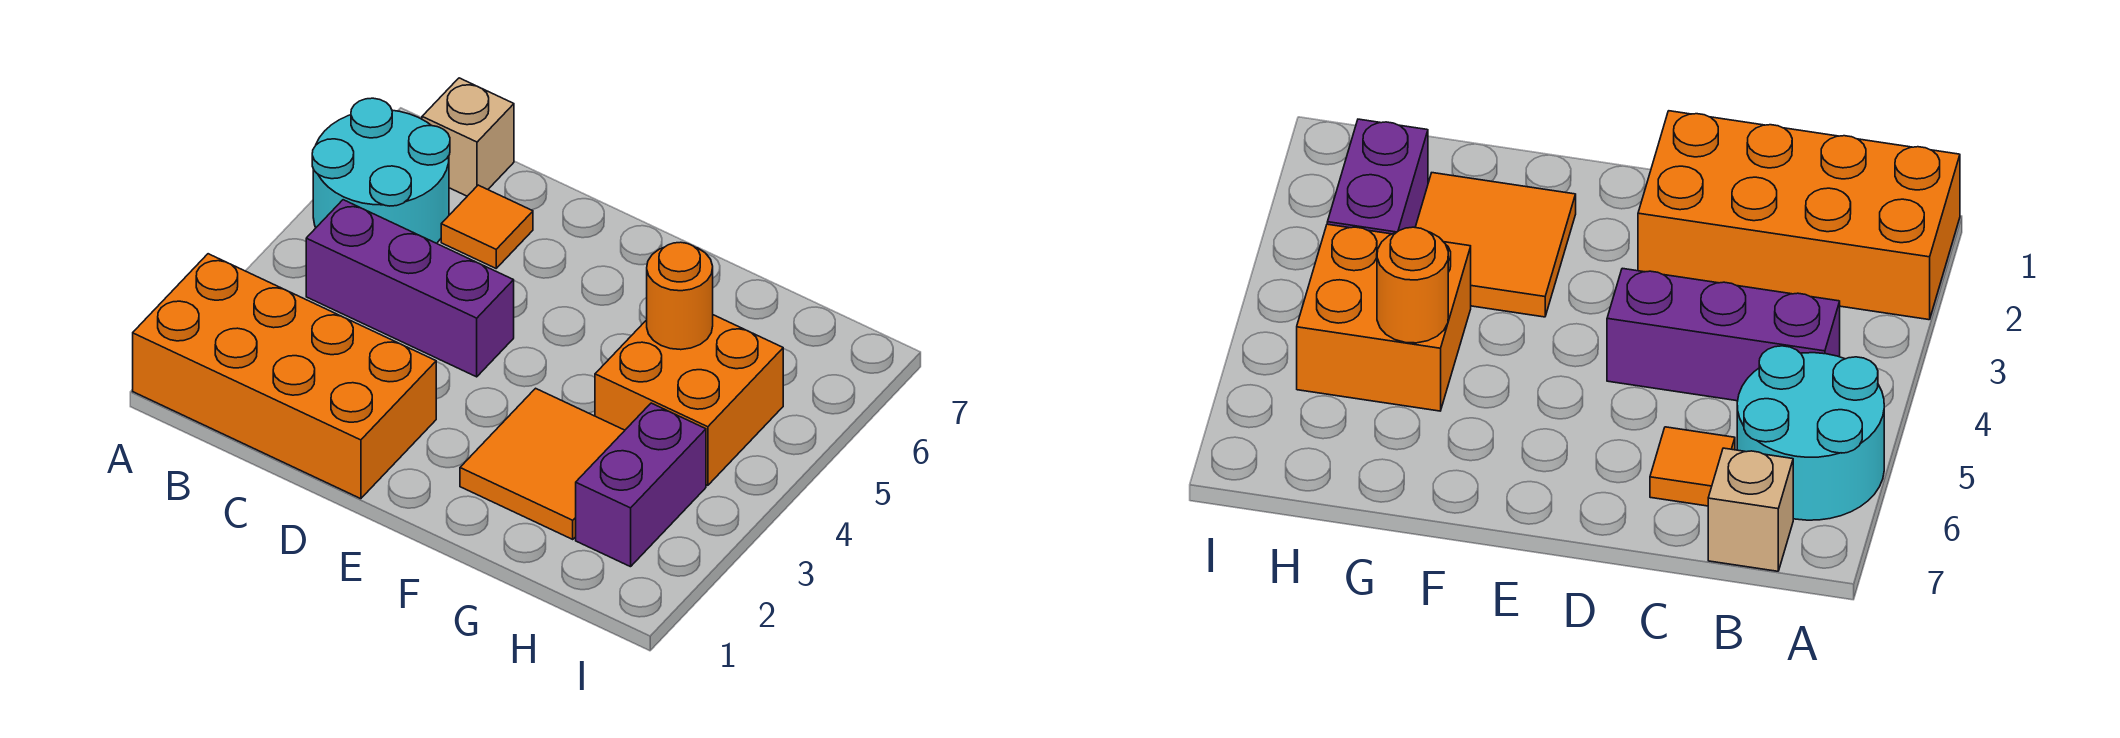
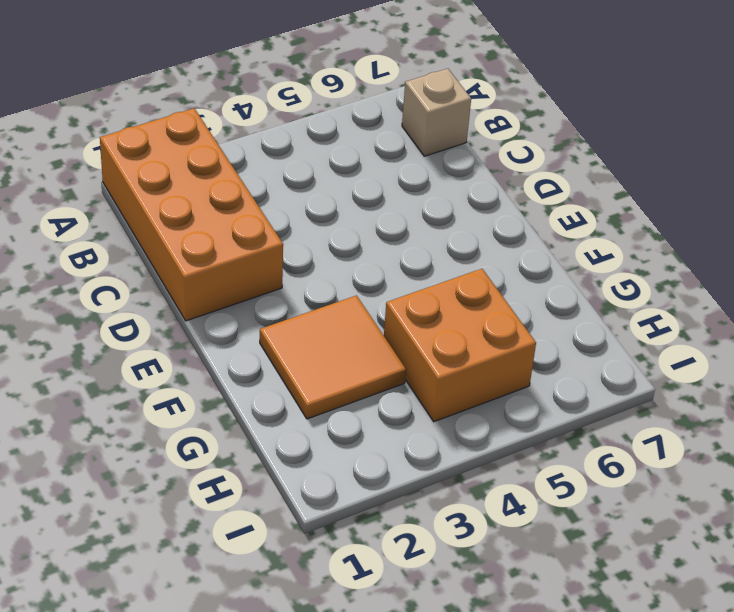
none -> cyan 2x2 round brick [312,98,450,243]
none -> purple 1x3 brick [306,200,514,377]

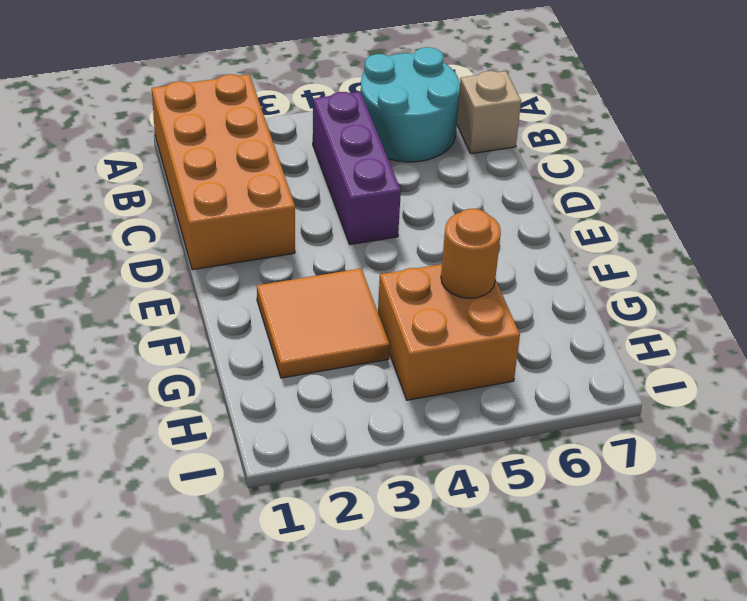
none -> orange 1x1 tile [441,185,533,268]
none -> purple 1x2 brick [576,403,706,567]

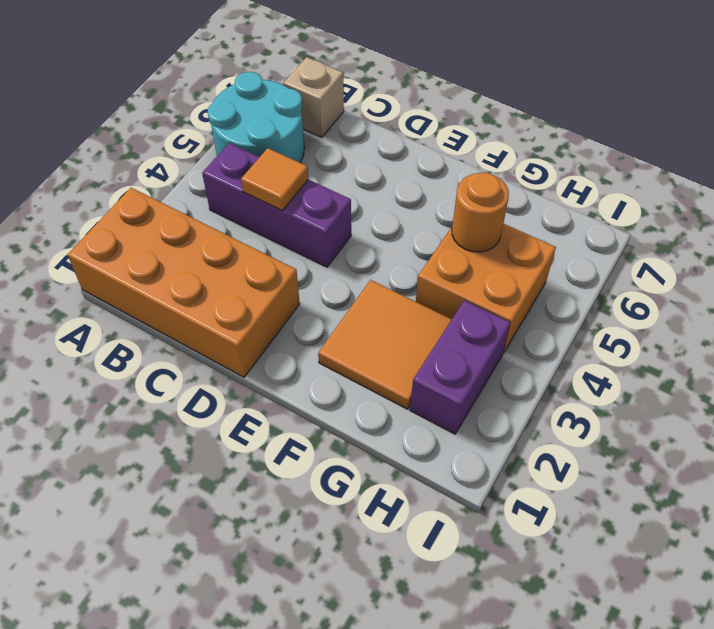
orange 1x1 tile [241,148,308,211] -> orange 1x1 tile moved to [441,185,533,268]

